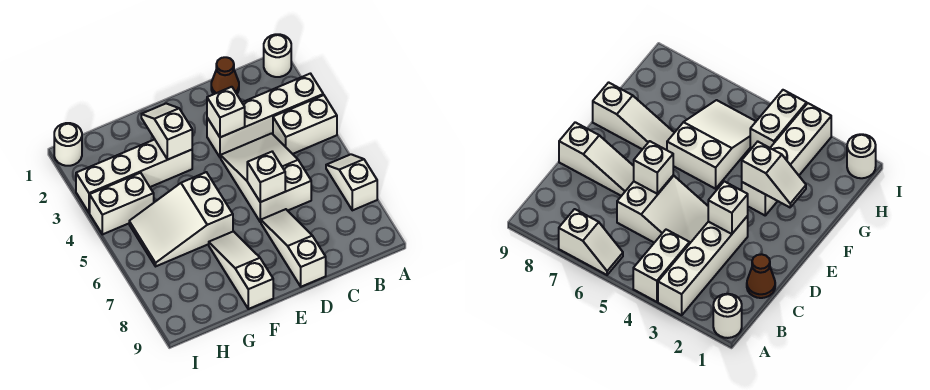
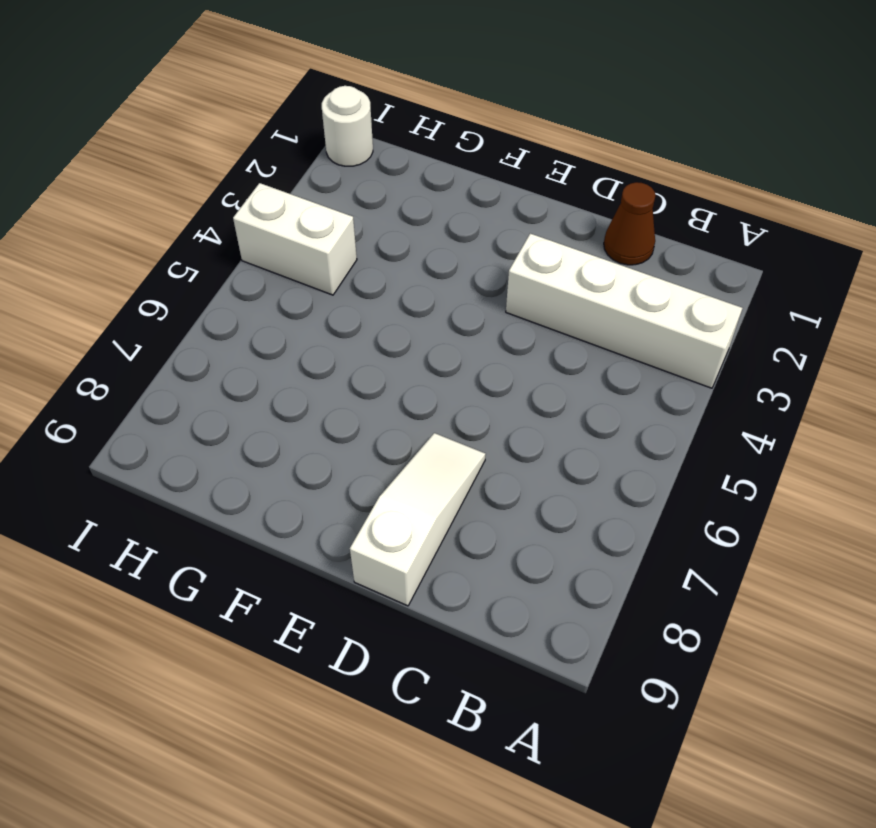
none -> white 1x1 round brick [264,34,291,77]
none -> white 1x2 brick [273,95,337,154]
none -> white 1x2 slope [326,154,377,210]

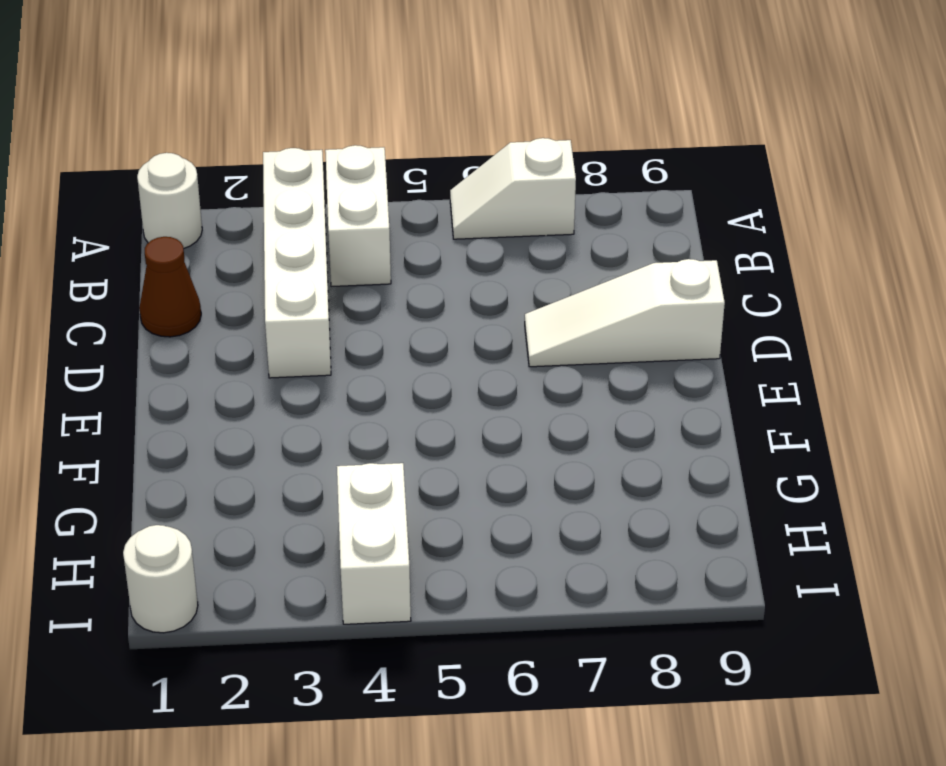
none -> white 2x3 slope [221,133,311,222]
none -> white 1x4 brick [76,139,192,213]
none -> white 2x3 slope [129,172,233,266]

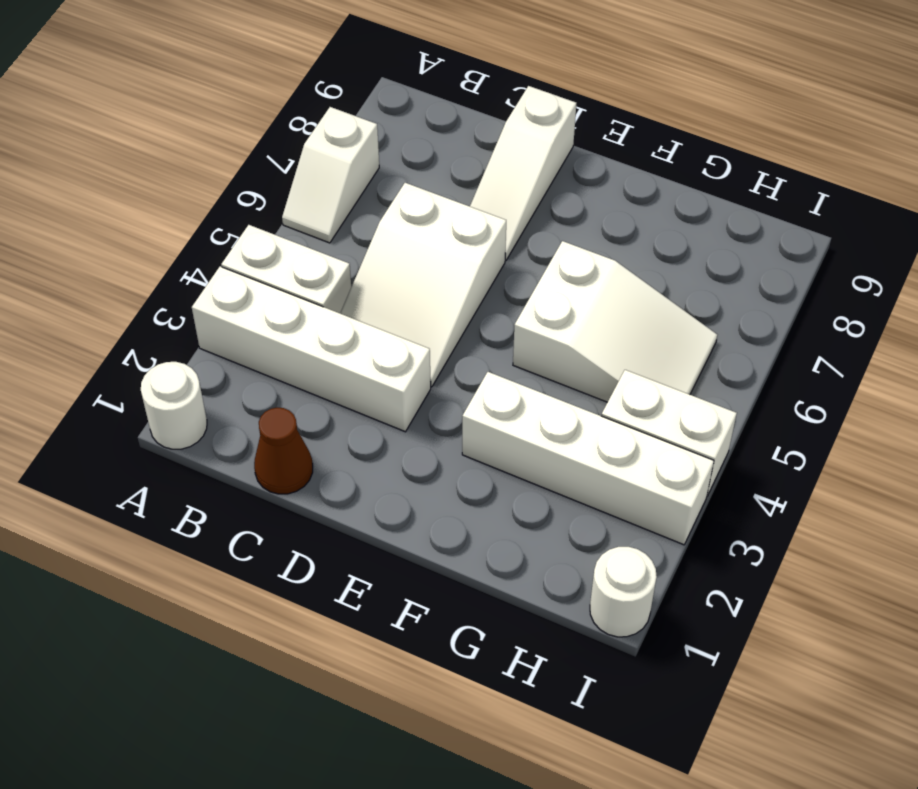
none -> white 1x3 slope [209,231,273,309]
none -> white 1x1 brick [207,87,245,137]
none -> white 1x1 brick [247,152,285,202]

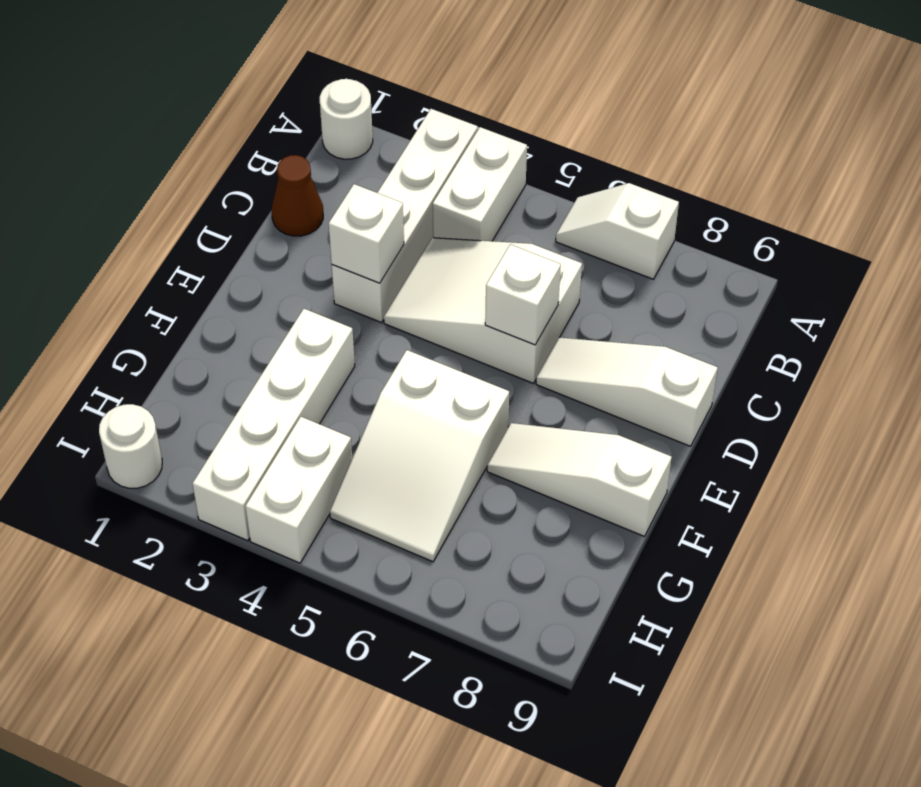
none -> white 1x2 slope [141,104,192,160]

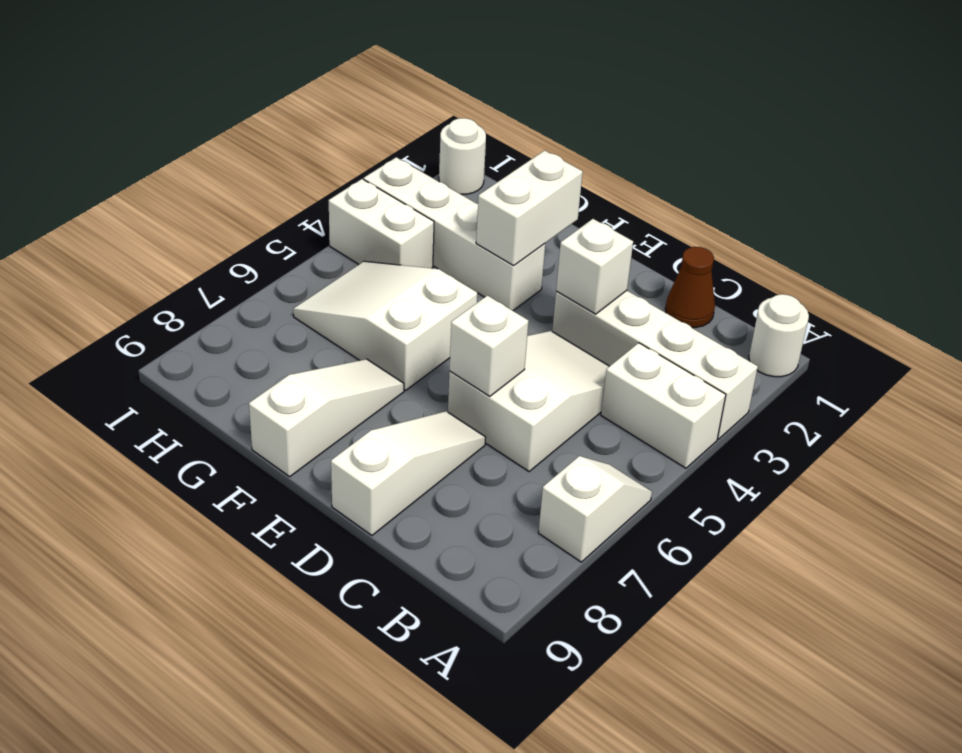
white 1x2 brick [476,150,583,266] -> white 1x2 slope [141,104,192,160]

